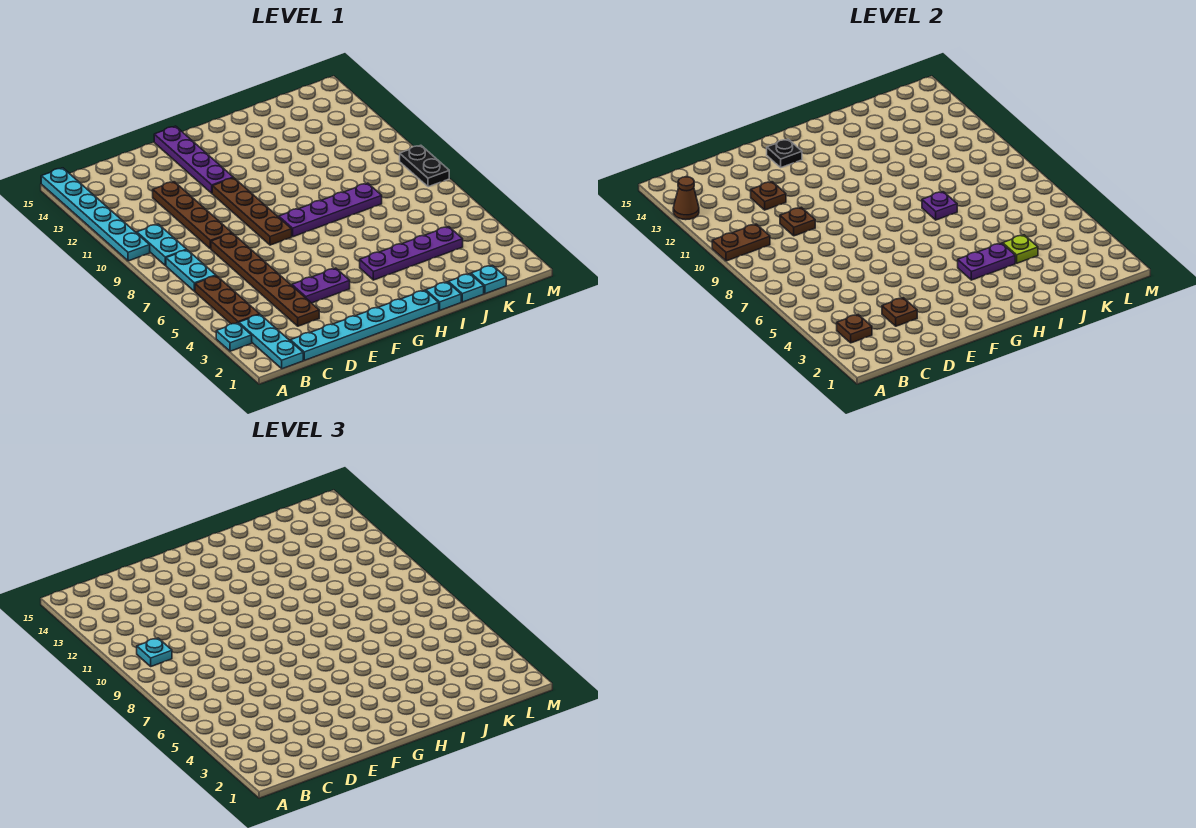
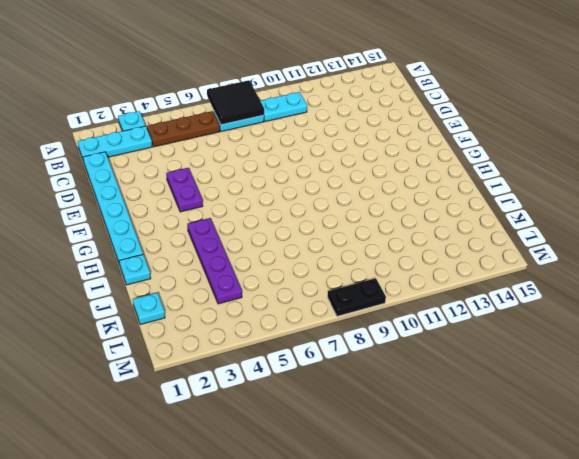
black 2x2 tile [207,80,264,125] -> none
none -> cyan 1x6 plate [41,168,150,261]
none -> brown 1x6 plate [211,233,319,326]
none -> brown 1x4 plate [153,182,232,249]

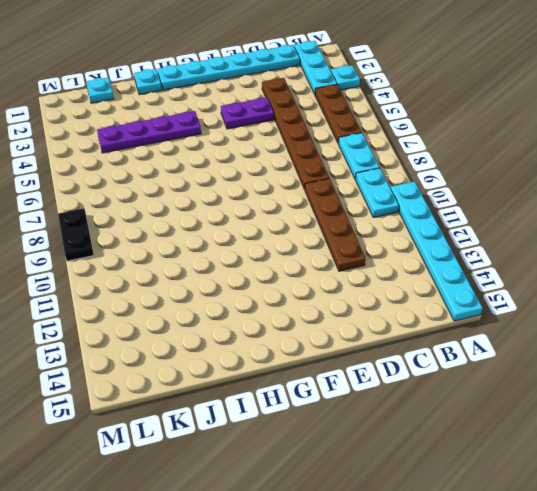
none -> brown 1x4 plate [212,178,292,245]
none -> purple 1x4 plate [154,126,233,193]
none -> purple 1x4 plate [279,183,382,237]

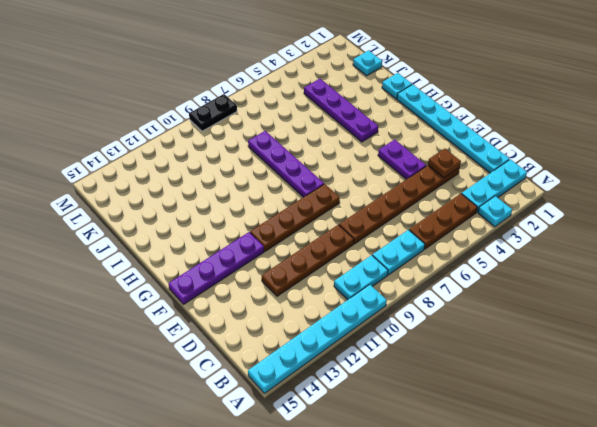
none -> cyan 1x1 plate [448,274,484,302]
none -> brown 1x2 plate [712,224,770,261]
none -> brown 1x1 cone [673,177,699,220]

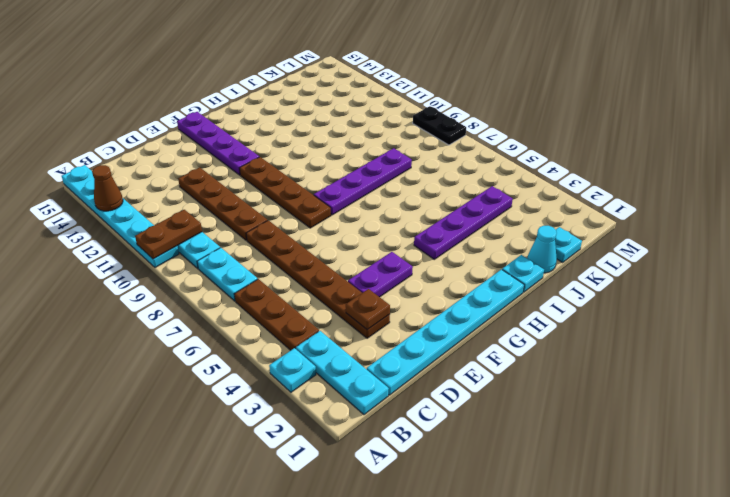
cyan 1x1 cone [527,226,557,273] -> cyan 1x1 plate [448,274,484,302]
none -> brown 1x1 plate [837,315,872,343]
none -> brown 1x1 plate [780,207,815,236]
none -> brown 1x1 plate [751,182,786,210]

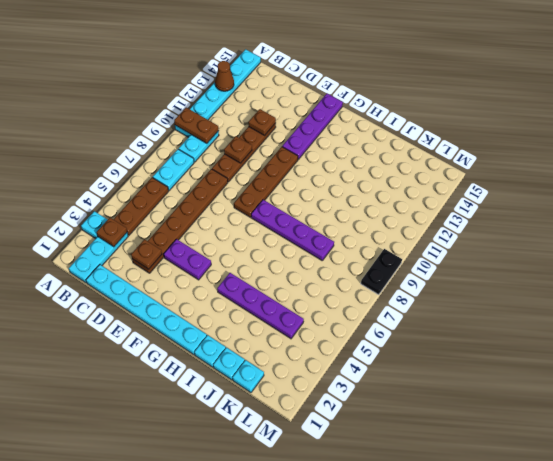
none -> black 1x1 plate [767,139,802,167]
none -> purple 1x2 plate [958,243,1015,280]
none -> purple 1x1 plate [922,192,957,220]

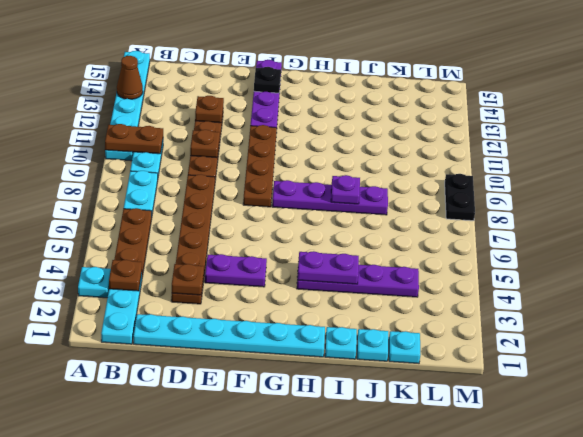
none -> lime 1x1 plate [1003,235,1038,263]
none -> cyan 1x1 plate [137,638,172,666]

